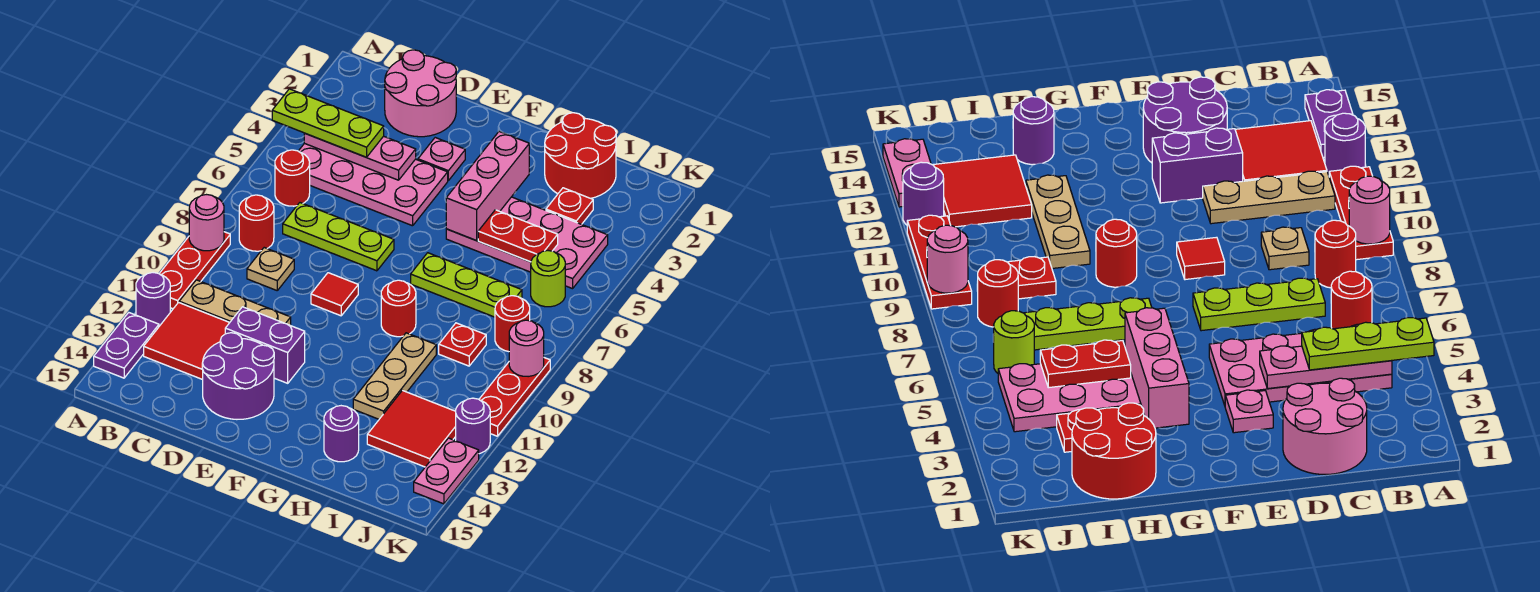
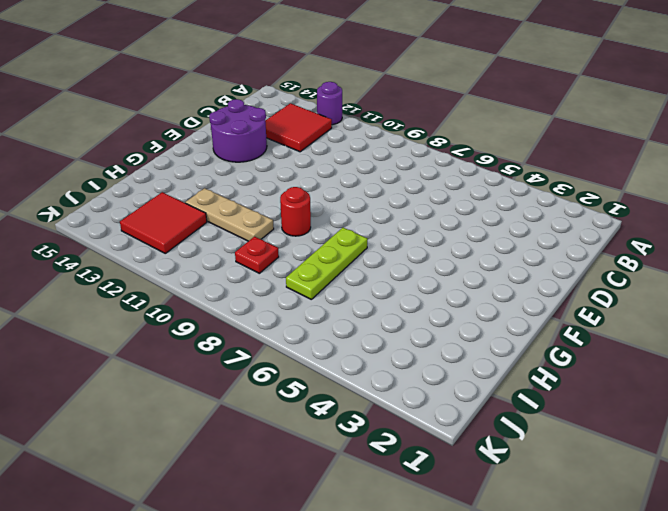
none -> red 1x3 plate [159,232,230,309]
none -> purple 1x2 plate [94,313,159,378]
none -> pink 2x4 plate [299,143,448,226]
none -> red 1x1 round brick [275,150,310,206]

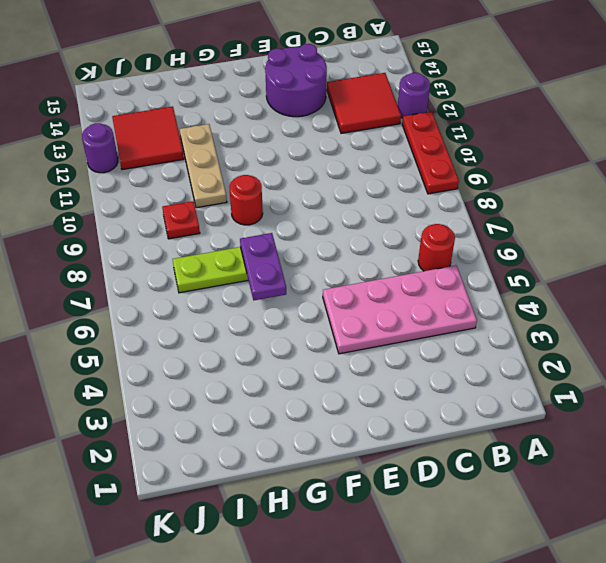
purple 1x2 plate [240,233,286,300] -> purple 1x2 plate moved to [94,313,159,378]
none -> red 1x1 round brick [239,195,274,251]
none -> tan 1x3 plate [179,280,291,325]
none -> pink 2x2 round brick [385,50,456,137]
none -> lime 1x3 plate [283,203,394,271]

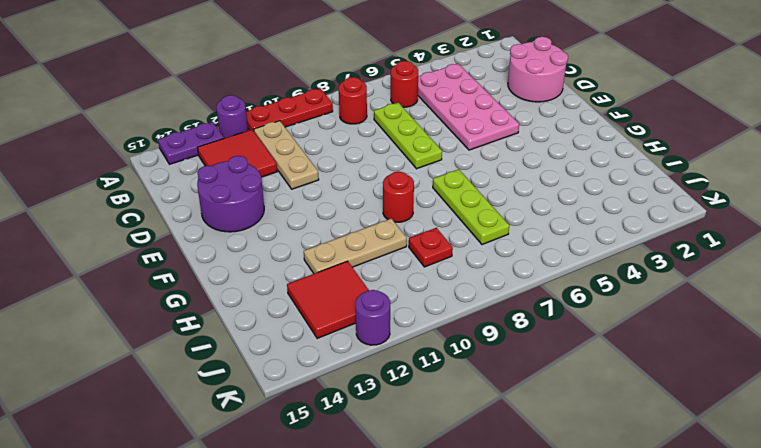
none -> tan 1x1 plate [247,248,294,290]
none -> purple 1x2 brick [225,307,305,383]
none -> pink 1x1 plate [418,138,465,180]
none -> red 1x1 tile [311,273,358,316]

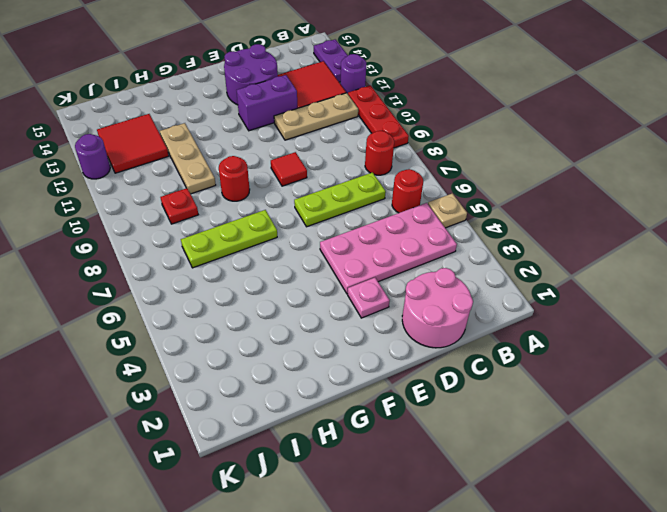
tan 1x1 plate [428,193,467,228] -> tan 1x1 plate moved to [247,248,294,290]
none -> pink 2x4 plate [446,197,608,289]
none -> red 2x2 round brick [545,113,616,198]
none -> purple 1x1 round brick [324,406,359,462]
none -> red 1x1 plate [546,188,593,224]

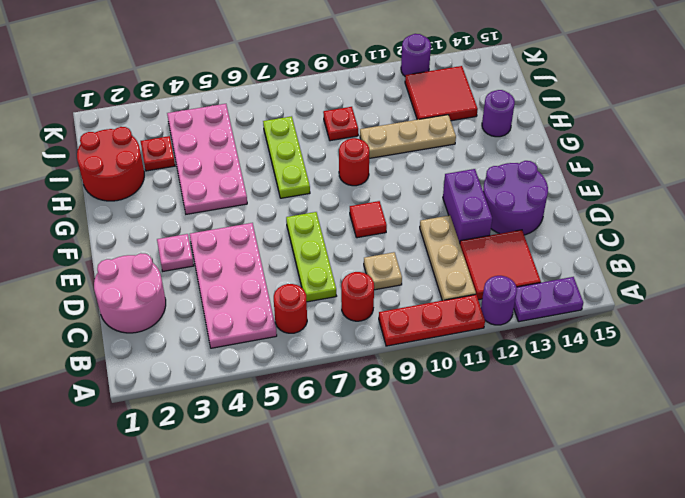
none -> lime 1x1 round brick [531,251,565,307]
none -> red 1x1 round brick [495,296,530,352]
none -> red 1x3 plate [479,358,550,436]
none -> pink 1x2 plate [414,438,479,504]

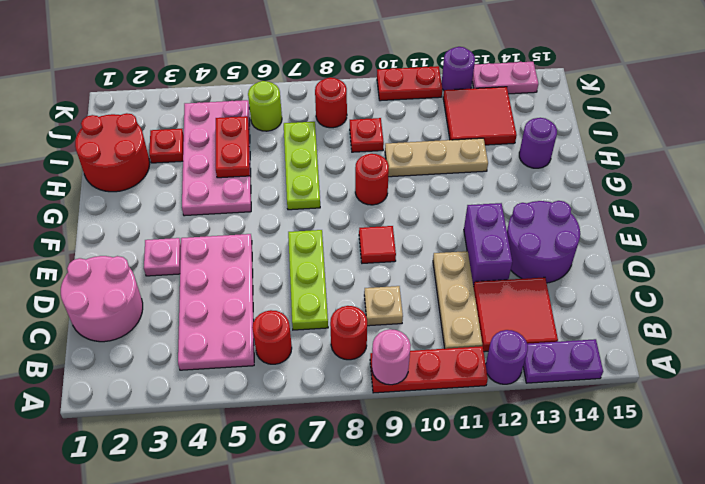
red 1x2 plate [377,66,442,101] -> red 1x3 plate [479,358,550,436]
none -> pink 1x3 plate [304,133,416,180]
none -> pink 1x3 brick [446,132,529,241]
none -> pink 1x1 round brick [509,320,544,377]
none -> lime 1x3 plate [272,89,384,157]

